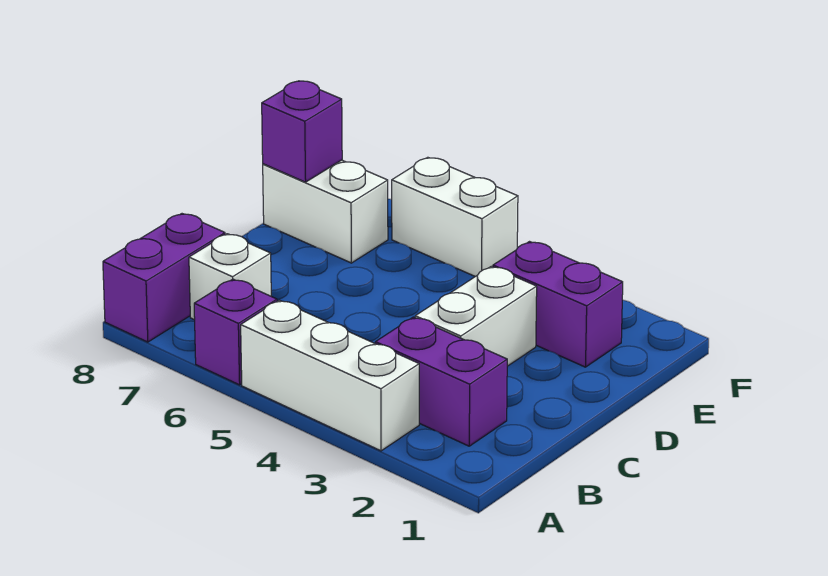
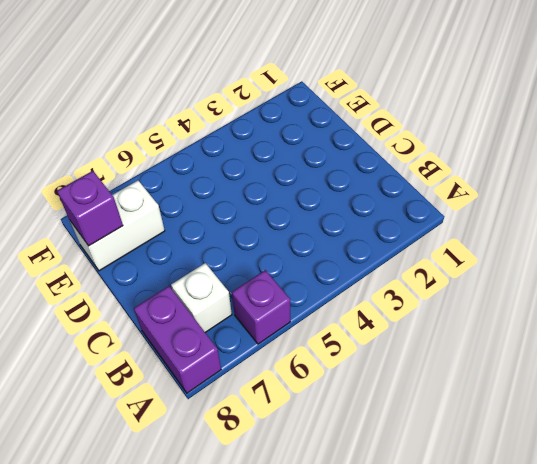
none -> white 1x3 brick [241,300,419,451]
none -> purple 1x2 brick [375,317,507,446]

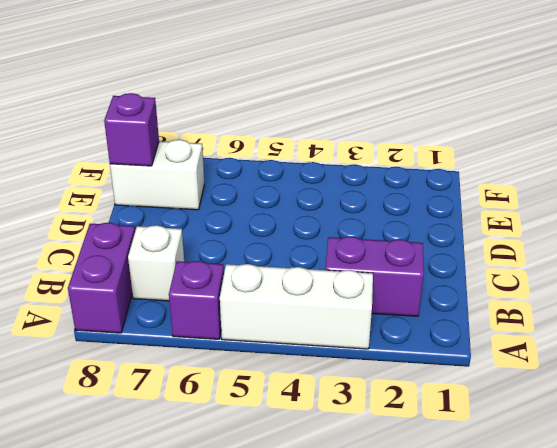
none -> white 1x2 brick [415,266,537,366]
none -> purple 1x2 brick [493,242,623,367]

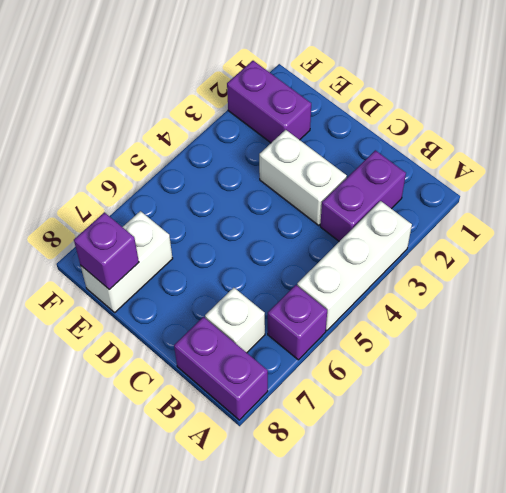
purple 1x2 brick [227,61,311,143] -> purple 1x2 brick turned to [493,242,623,367]
none -> white 1x2 brick [392,157,518,277]

